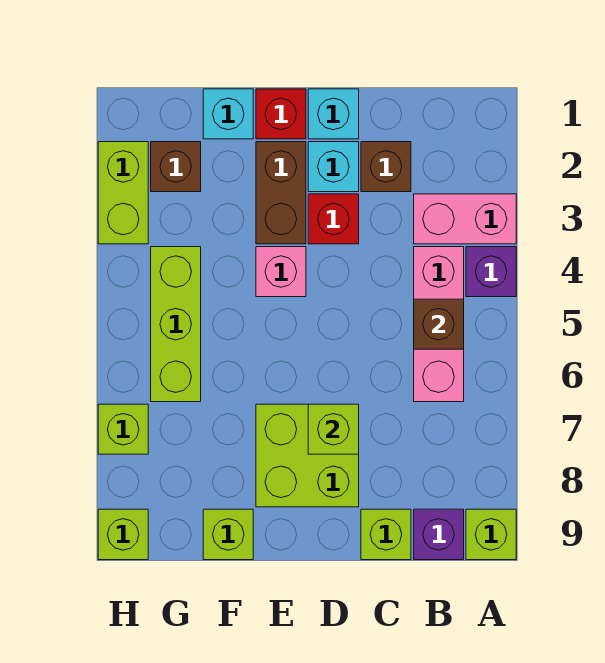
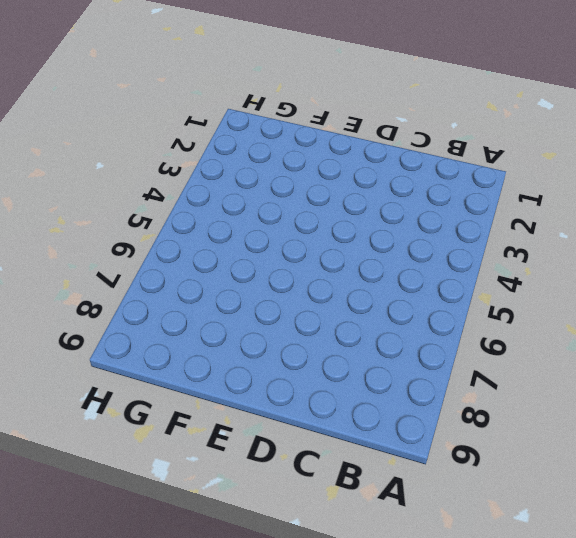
none -> pink 1x2 brick [414,194,516,244]
none -> purple 1x1 brick [466,247,516,297]
none -> lime 1x1 brick [466,509,516,560]

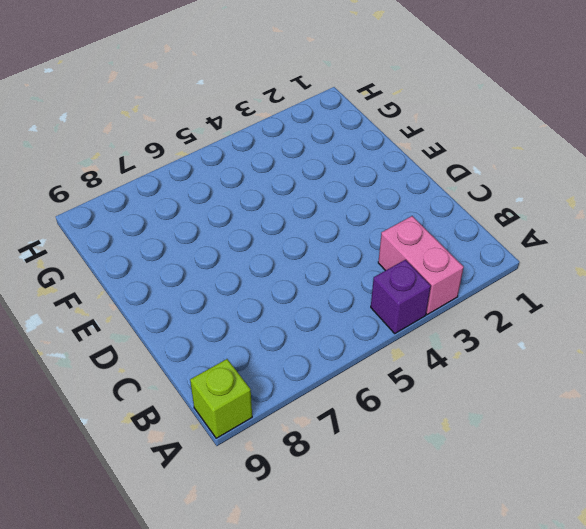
none -> pink 1x3 brick [414,247,464,402]
none -> purple 1x1 brick [414,509,464,560]
none -> brown 1x1 brick [361,142,411,192]

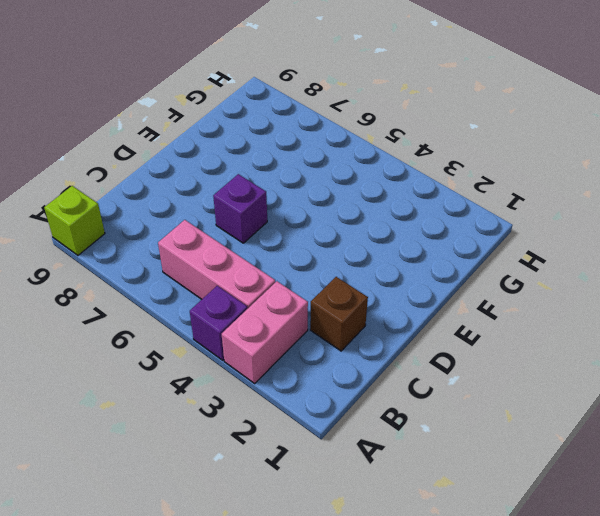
purple 1x1 brick [213,174,267,243] -> purple 1x1 brick moved to [414,509,464,560]
none -> lime 1x1 brick [361,509,411,560]
none -> cyan 1x1 brick [308,89,359,139]
none -> cyan 1x1 brick [308,142,359,192]

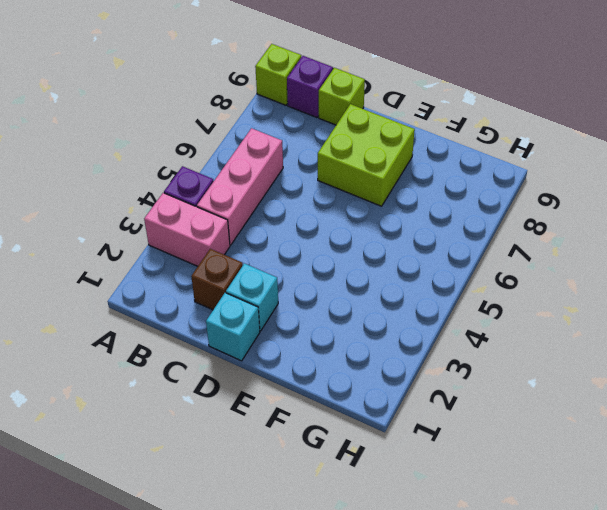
none -> red 1x1 brick [308,194,359,244]
none -> red 1x1 brick [256,89,306,139]
none -> brown 1x2 brick [256,142,306,244]

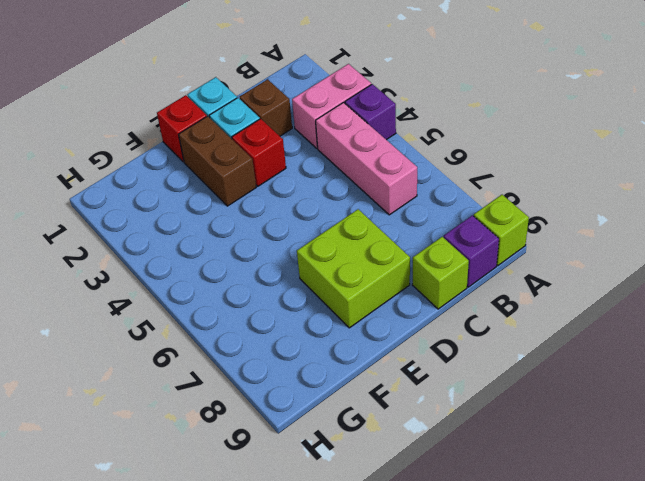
none -> pink 1x1 brick [256,247,306,297]
none -> cyan 1x1 brick [203,89,253,139]
none -> lime 1x1 brick [203,509,253,560]

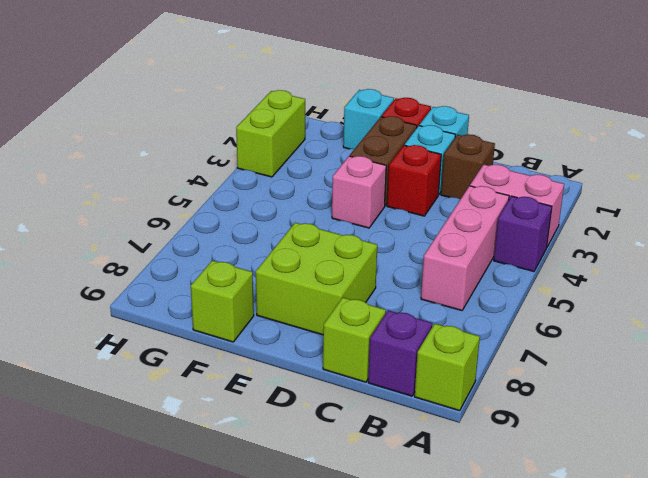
none -> brown 1x1 brick [151,142,201,192]
none -> lime 1x3 brick [151,247,201,402]
none -> lime 1x1 brick [98,404,148,454]

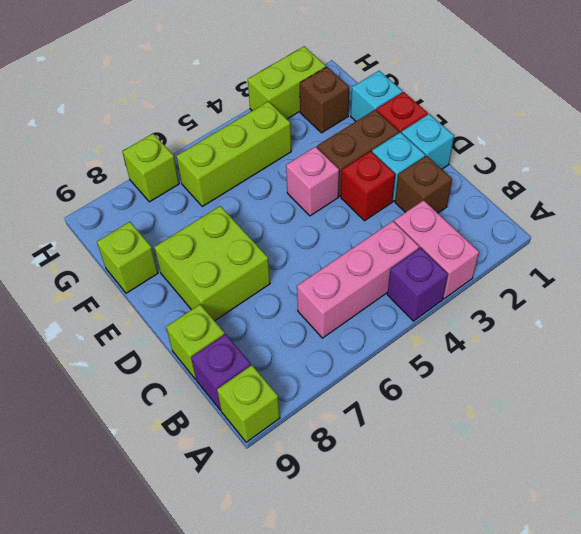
none -> lime 1x1 brick [98,509,148,560]
none -> brown 1x1 brick [414,299,464,349]
none -> lime 1x1 brick [308,404,359,454]

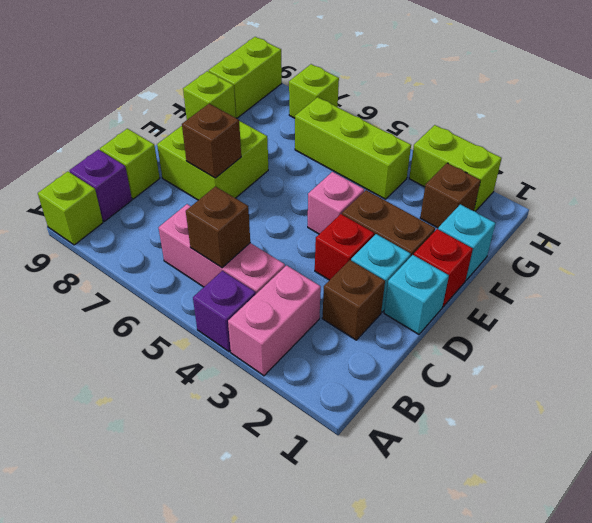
brown 1x1 brick [182,103,241,178] -> lime 1x1 brick [308,404,359,454]
lime 1x2 brick [208,37,282,118] -> lime 1x1 brick [98,509,148,560]

